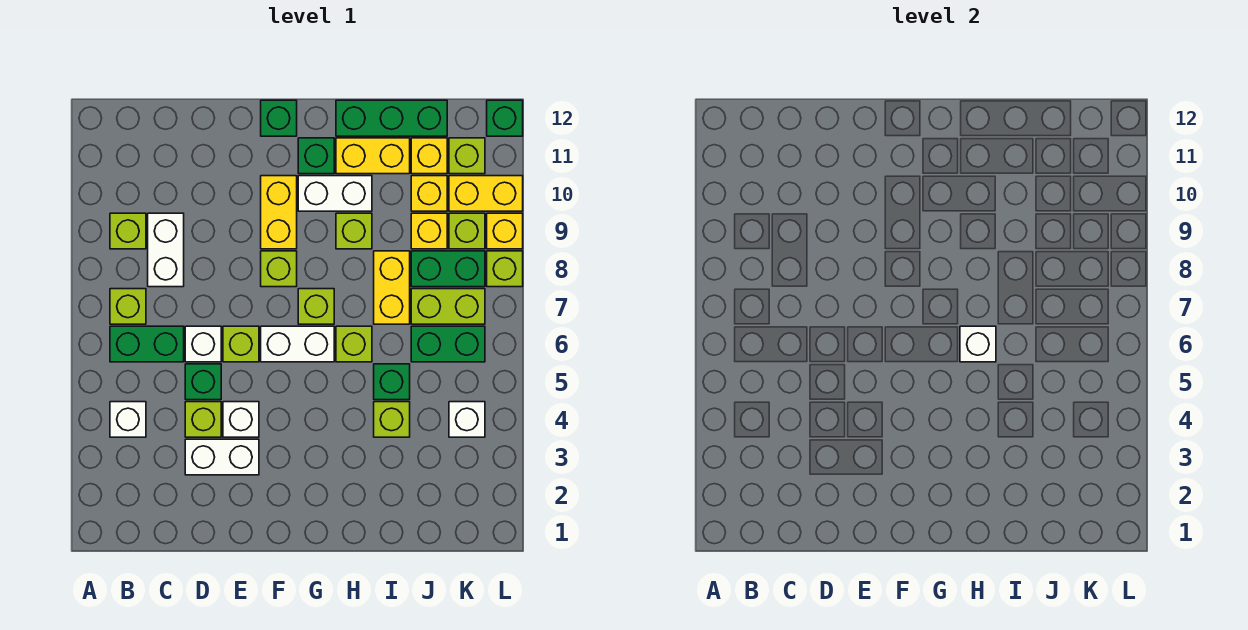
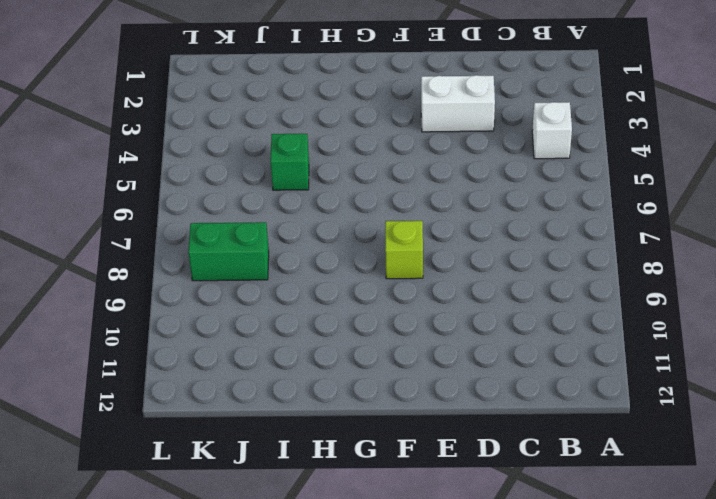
none -> green 1x2 brick [110,326,184,362]
none -> lime 1x1 brick [110,289,146,324]
none -> lime 1x1 brick [110,213,146,249]
none -> white 1x2 brick [148,213,184,287]

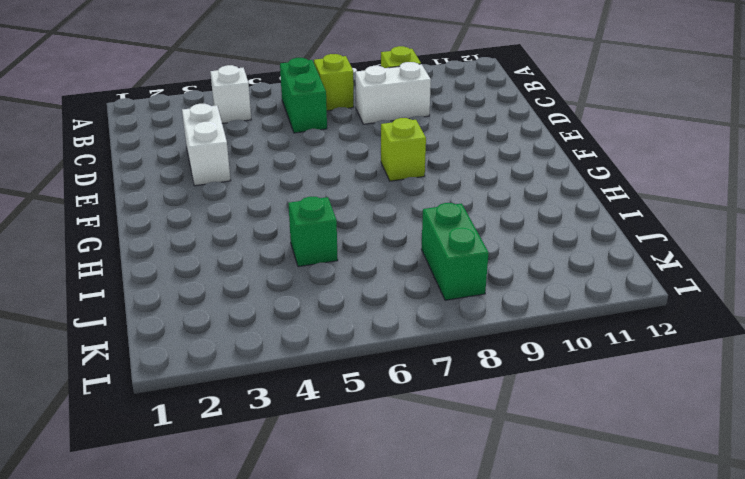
none -> lime 1x1 brick [185,402,221,437]
none -> green 1x1 brick [185,364,221,400]
none -> white 1x1 brick [185,326,221,362]
none -> white 1x1 brick [223,402,259,437]

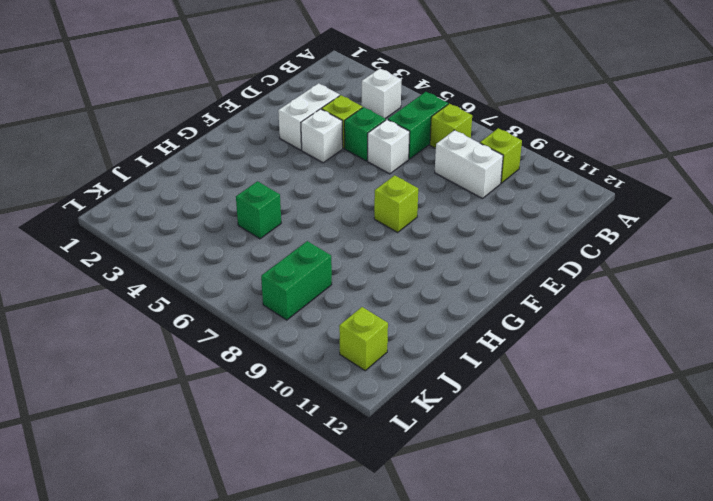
none -> lime 1x1 brick [223,326,259,362]
none -> white 1x2 brick [261,326,334,362]
none -> yellow 1x2 brick [261,176,297,249]
none -> green 1x1 brick [261,100,297,136]

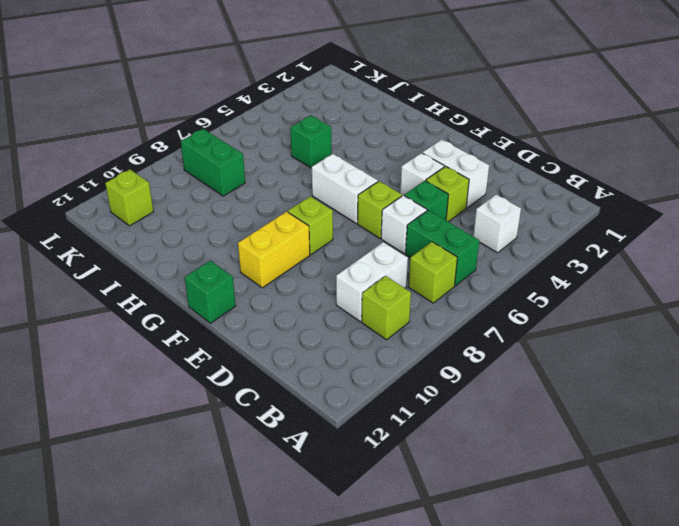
none -> lime 1x1 brick [298,289,334,324]
none -> white 1x2 brick [298,176,372,211]
none -> green 1x1 brick [298,138,334,174]
none -> lime 1x1 brick [336,326,372,362]

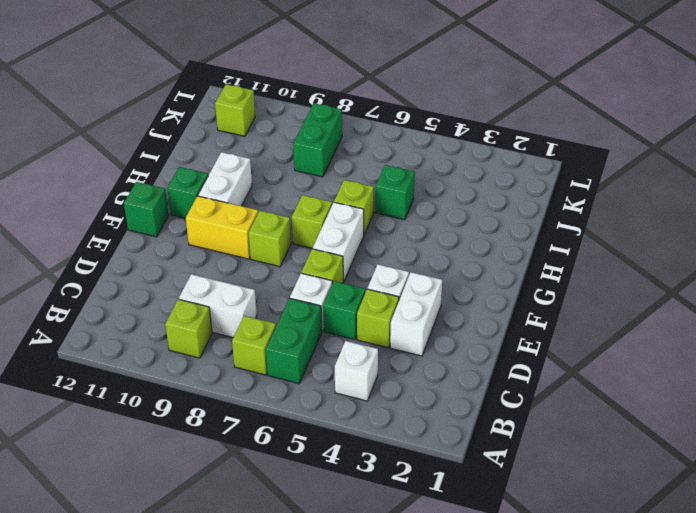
none -> lime 1x1 brick [336,213,372,249]
none -> yellow 1x2 brick [336,138,410,174]
none -> green 1x3 brick [336,100,447,136]
none -> lime 1x1 brick [374,402,410,437]

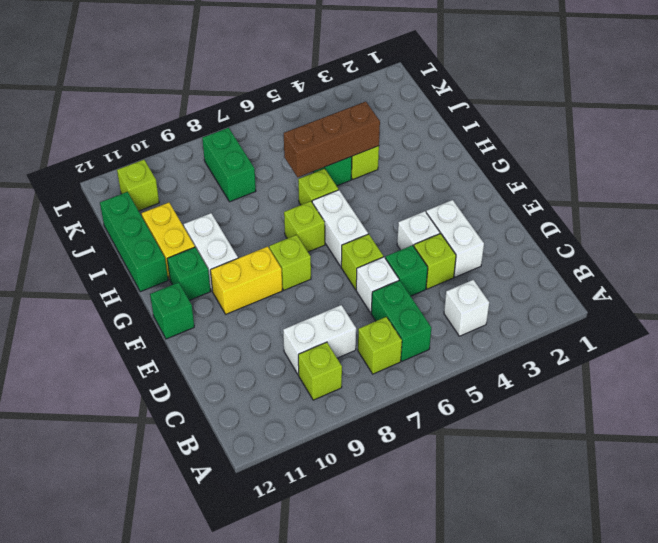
brown 1x3 brick [284,102,380,177] -> none
none -> lime 1x1 brick [336,213,372,249]
none -> yellow 1x2 brick [374,251,410,324]
none -> green 1x2 brick [411,326,485,362]
none -> lime 1x2 brick [411,289,485,324]

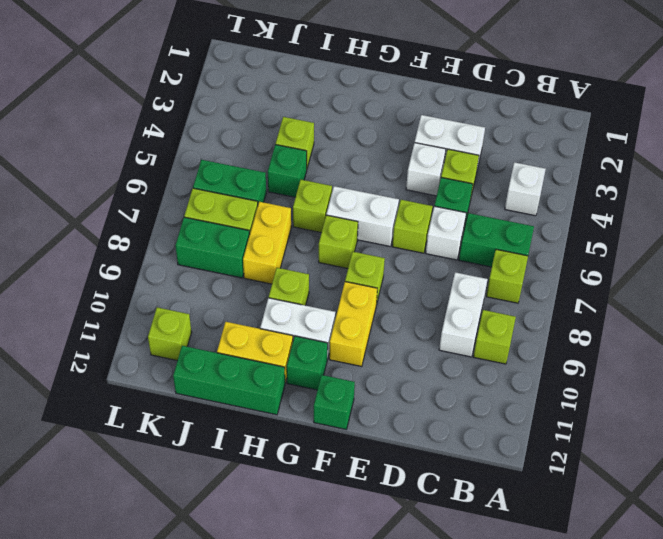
none -> yellow 1x1 brick [411,213,447,249]
none -> yellow 1x1 brick [411,176,447,211]
none -> yellow 1x1 brick [411,138,447,174]
none -> white 1x1 brick [449,402,485,437]

